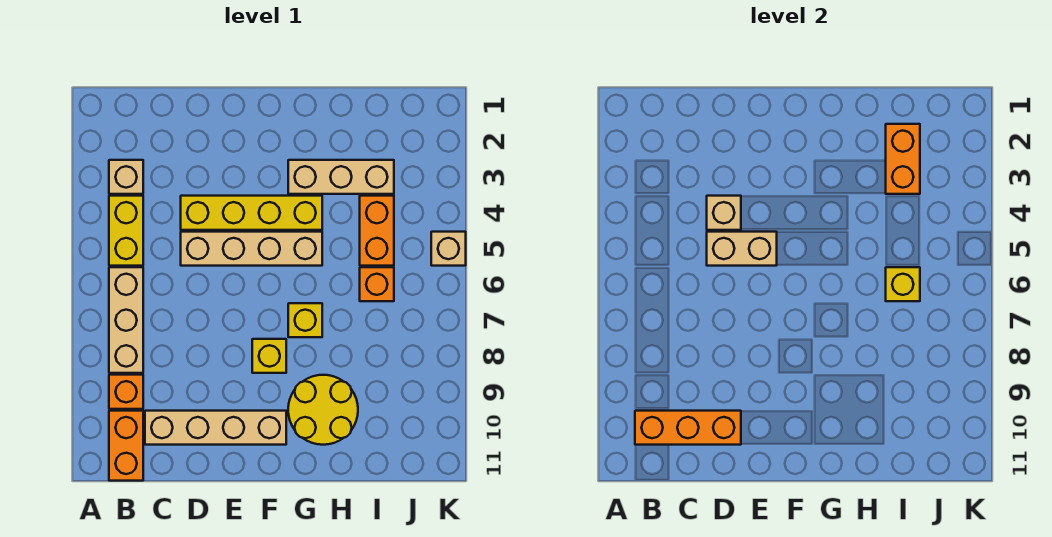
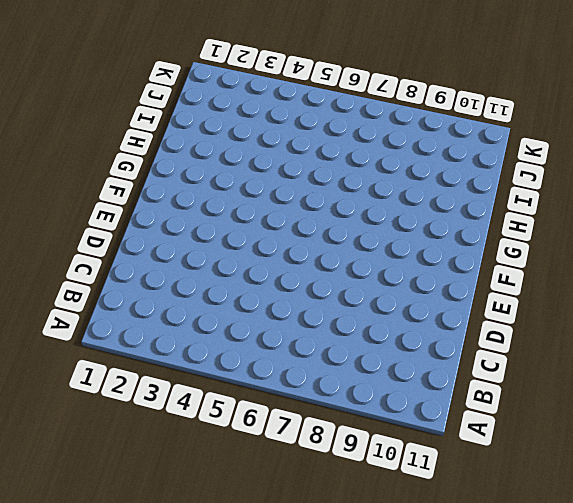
none -> tan 1x1 brick [109,160,143,194]
none -> yellow 1x2 brick [109,196,143,266]
none -> tan 1x3 brick [109,267,143,373]

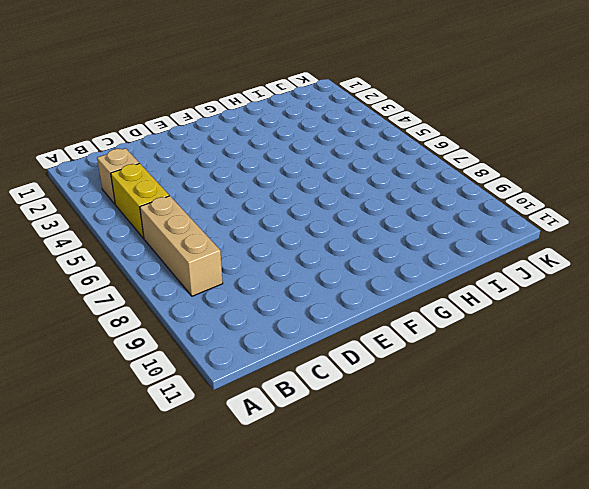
none -> orange 1x1 brick [109,375,143,409]
none -> orange 1x2 brick [109,411,143,481]
none -> tan 1x4 brick [145,411,286,445]

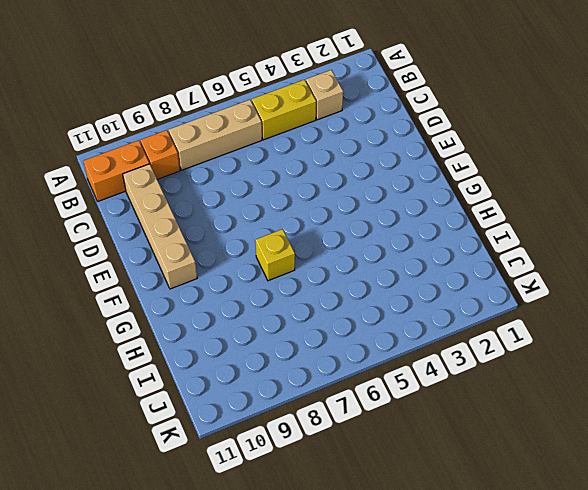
none -> yellow 1x4 brick [181,196,322,230]
none -> tan 1x4 brick [181,232,322,266]
none -> yellow 1x1 brick [252,339,286,373]

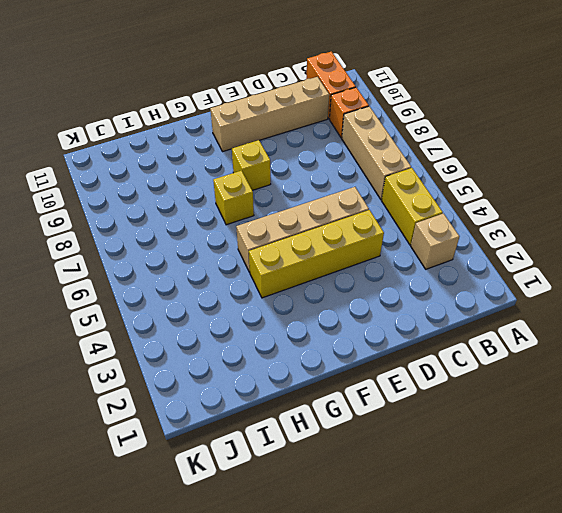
none -> tan 1x3 brick [288,160,394,194]
none -> yellow 2x2 round brick [288,375,358,445]
none -> orange 1x2 brick [360,196,394,266]

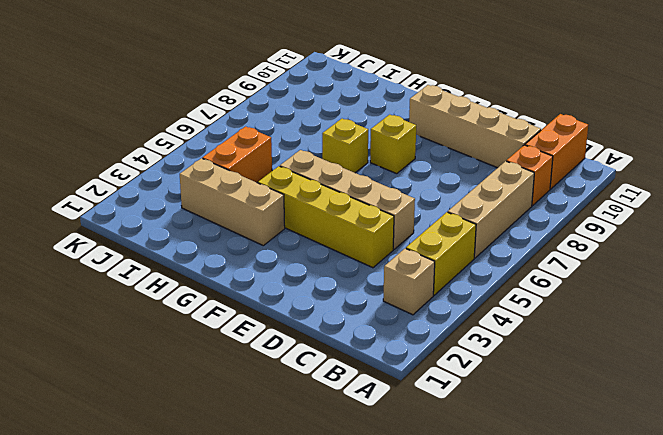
none -> yellow 2x2 round brick [288,375,358,445]
none -> orange 1x1 brick [360,267,394,301]
none -> tan 1x1 brick [431,232,466,266]

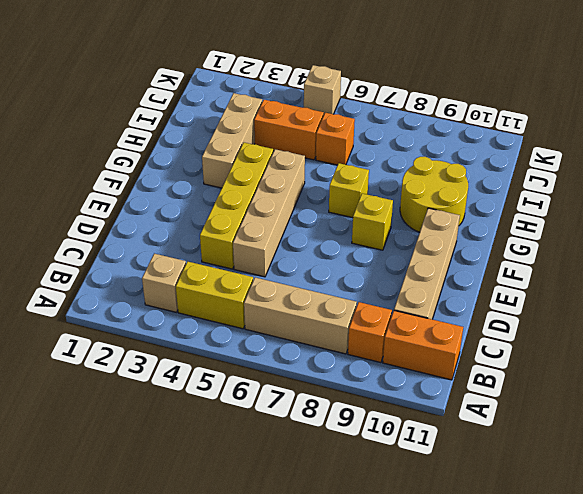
none -> orange 1x3 brick [635,411,741,445]
none -> tan 1x1 brick [707,196,741,230]
none -> tan 1x2 brick [707,232,777,266]

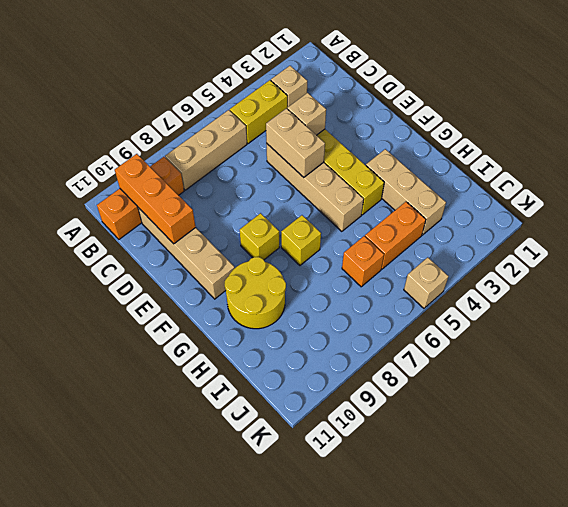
none -> orange 1x2 brick [886,124,920,194]
none -> yellow 1x1 brick [886,267,920,301]

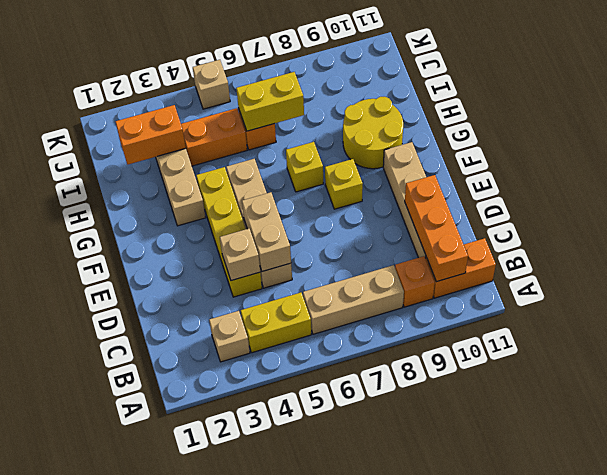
yellow 1x2 brick [236,72,304,131] -> yellow 1x1 brick [886,267,920,301]

